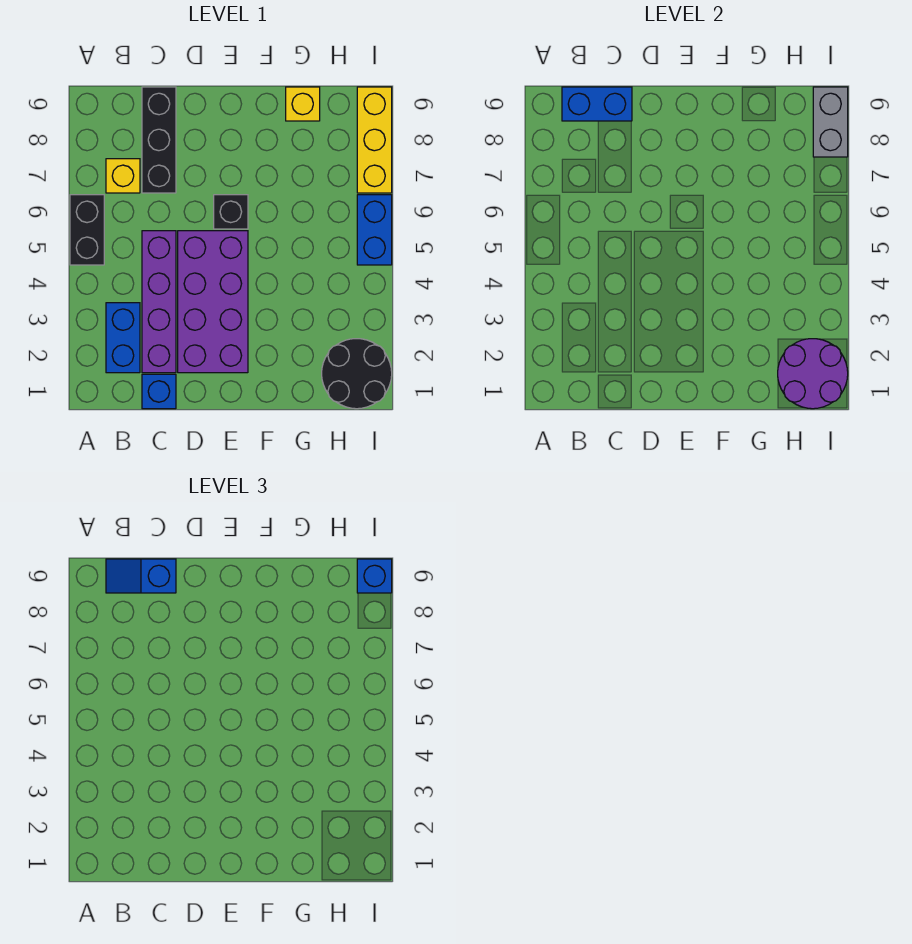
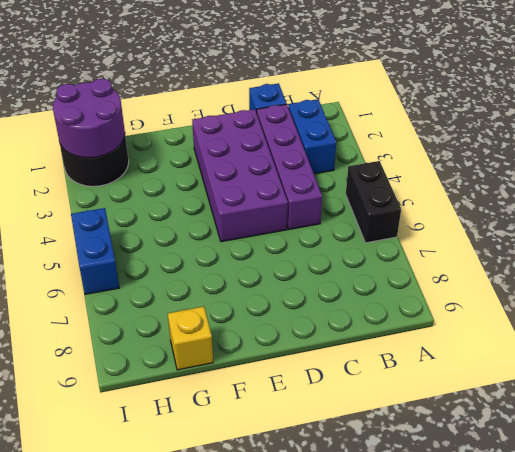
none -> yellow 1x1 brick [106,159,140,193]
none -> black 1x3 brick [142,87,176,193]
none -> black 1x1 brick [214,195,248,229]

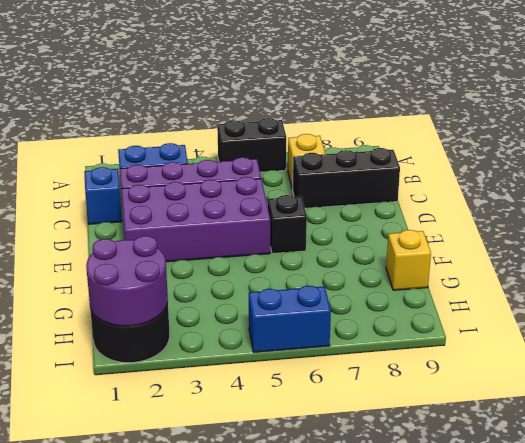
none -> yellow 1x3 brick [357,87,392,193]
none -> blue 1x2 brick [562,87,632,121]
none -> grey 1x2 brick [813,87,848,157]

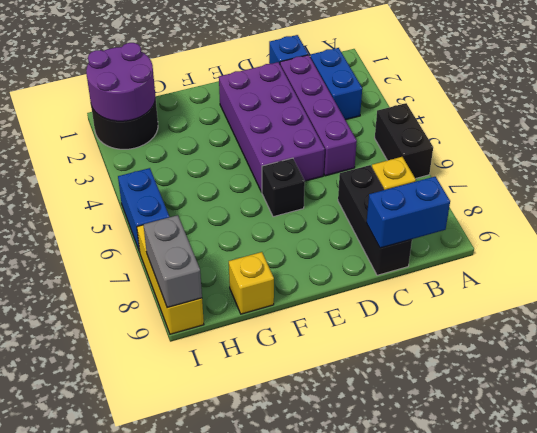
none -> blue 1x2 slope [106,559,176,593]
none -> blue 1x1 brick [357,559,392,593]

